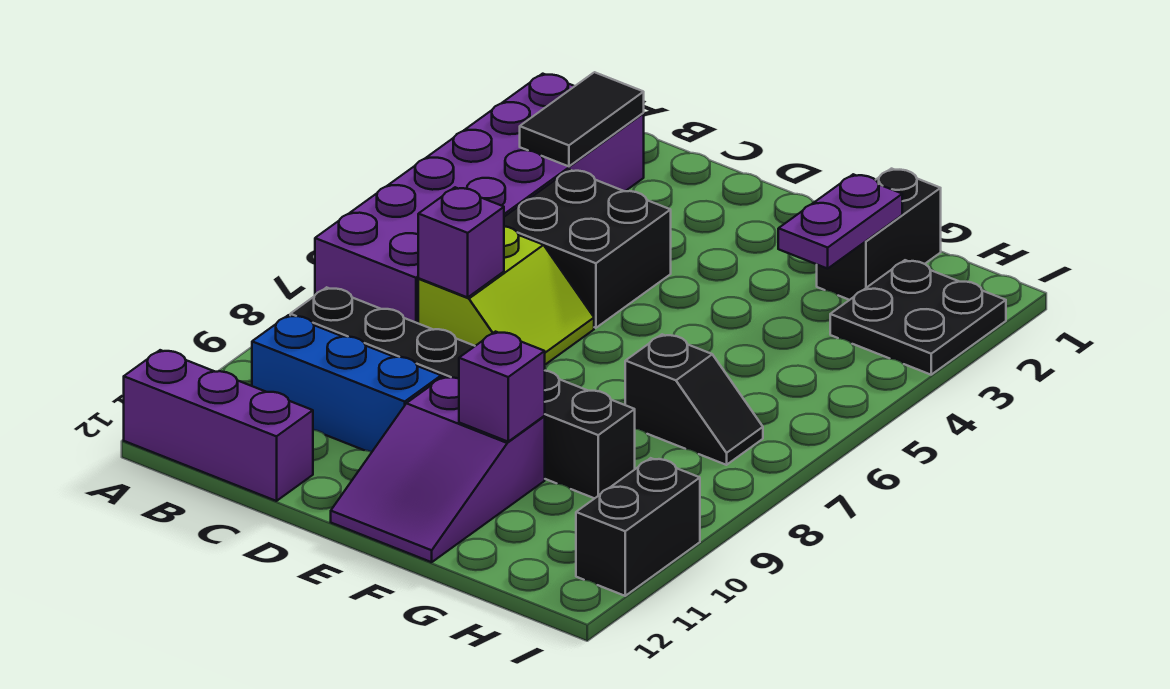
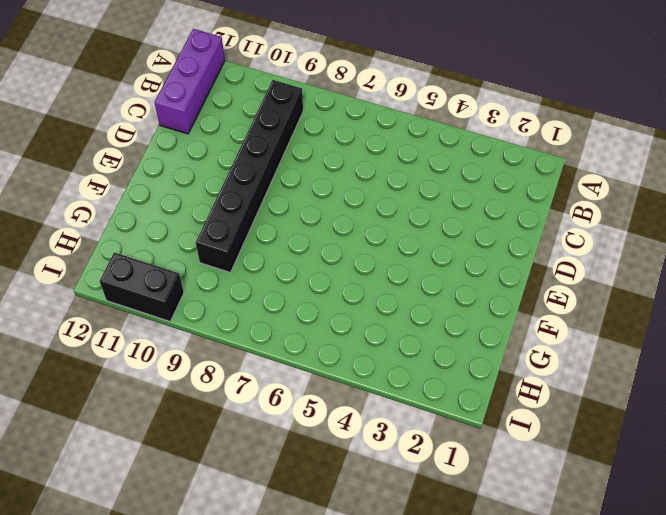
none -> purple 2x6 brick [315,74,644,323]
none -> blue 1x3 brick [252,315,441,452]
none -> black 2x2 brick [504,170,671,328]

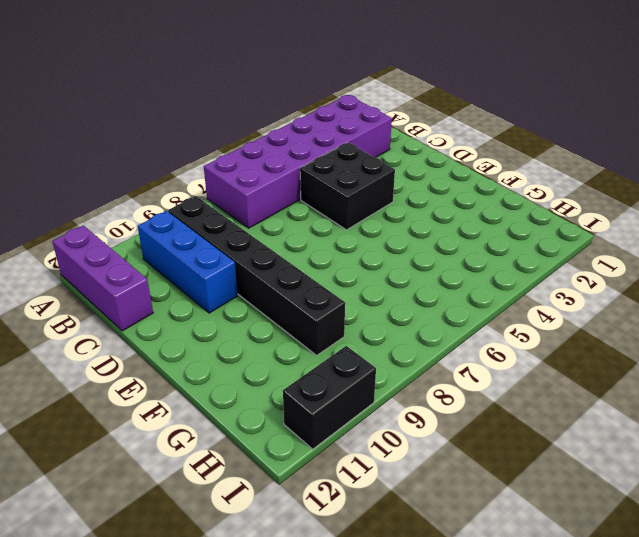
none -> lime 2x2 slope [418,226,594,365]
none -> purple 2x3 slope [331,376,545,562]
none -> black 1x2 brick [817,169,941,300]

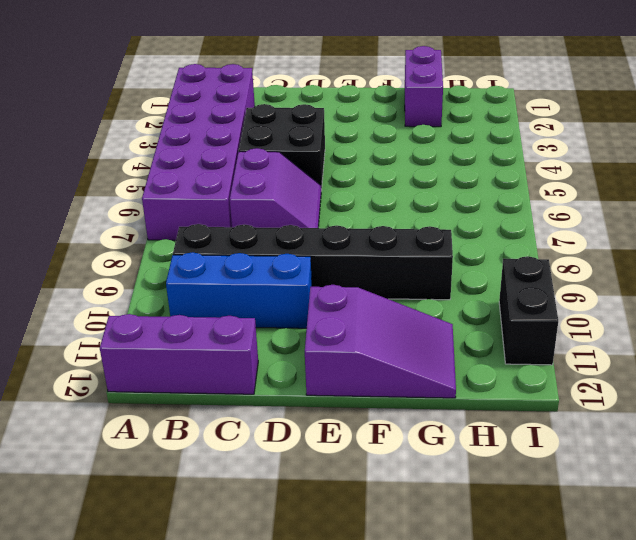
purple 2x2 slope [230,148,321,228] -> lime 2x2 slope [418,226,594,365]
purple 2x3 slope [305,285,456,398] -> purple 2x3 slope turned to [331,376,545,562]
purple 1x2 brick [405,46,443,127] -> black 1x2 brick [817,169,941,300]
none -> black 1x2 slope [625,334,763,465]
none -> black 2x2 plate [830,260,1006,375]
none -> black 1x2 tile [520,72,644,166]

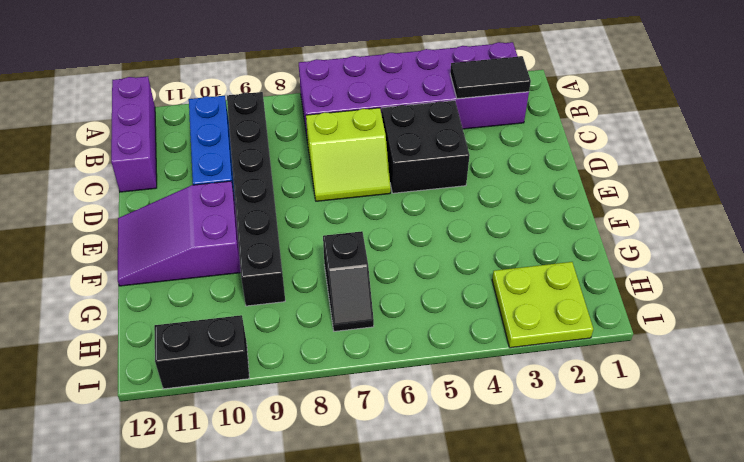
lime 2x2 plate [492,262,593,348] -> black 2x2 plate [830,260,1006,375]
none -> black 1x2 brick [817,169,941,300]
none -> purple 1x1 brick [418,187,504,297]
none -> purple 1x1 brick [459,332,545,442]

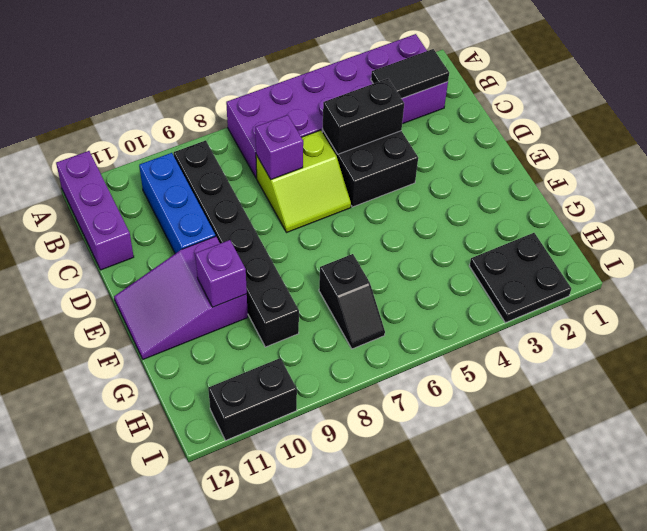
black 1x2 brick [322,79,404,154] -> black 1x2 brick moved to [817,169,941,300]
none -> purple 1x2 plate [778,174,902,269]

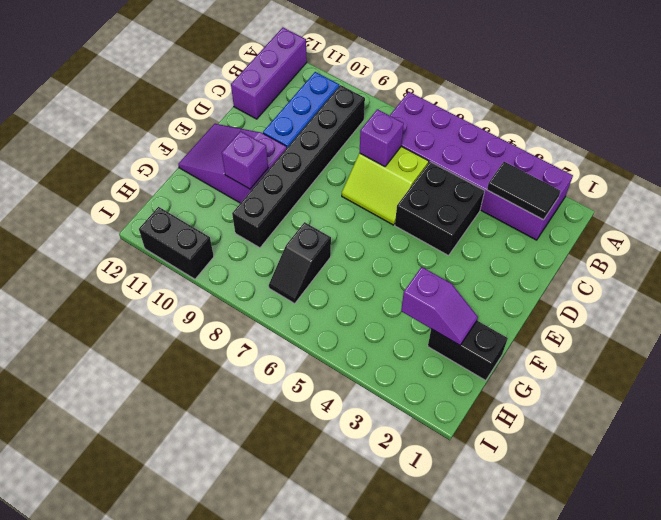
purple 1x2 slope [401,267,478,345] -> purple 1x2 plate [778,174,902,269]
none -> black 2x2 plate [830,260,1006,375]

